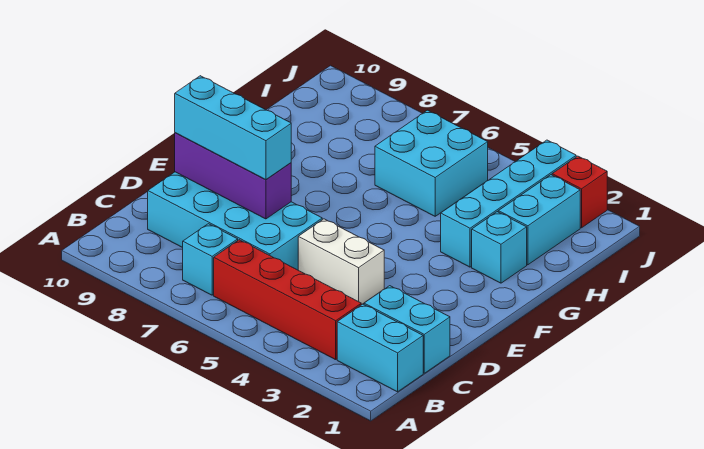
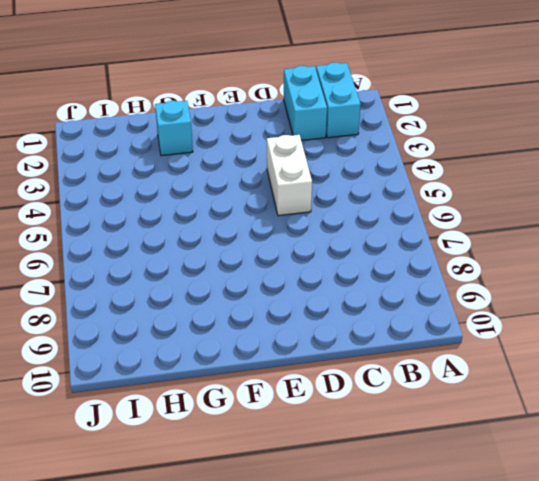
none -> red 1x4 brick [214,240,361,360]
none -> cyan 1x1 brick [183,224,238,295]
none -> cyan 2x4 brick [148,172,322,270]

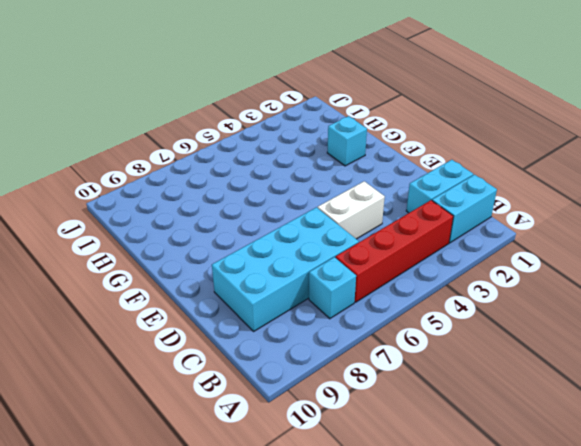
none -> cyan 1x4 brick [441,140,576,267]
none -> cyan 1x2 brick [498,175,580,265]
none -> cyan 2x2 brick [375,110,488,216]

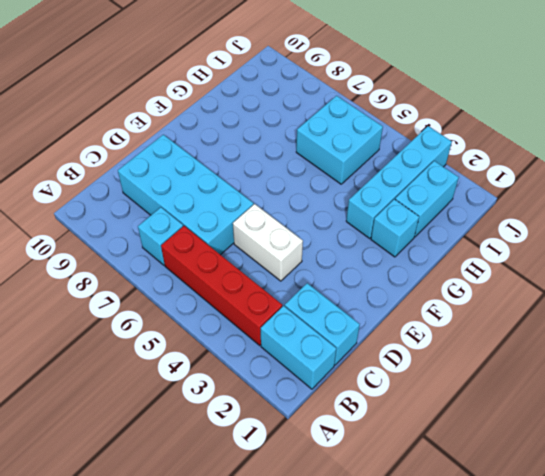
none -> red 1x1 brick [552,156,607,228]
none -> purple 1x3 brick [175,133,291,219]
none -> cyan 1x3 brick [175,76,291,180]

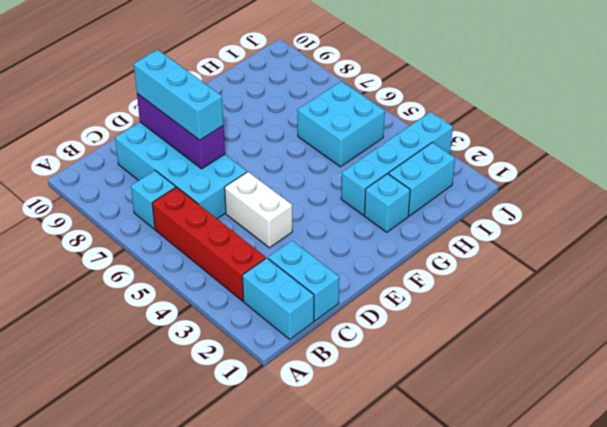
none -> red 1x1 brick [552,156,607,228]

